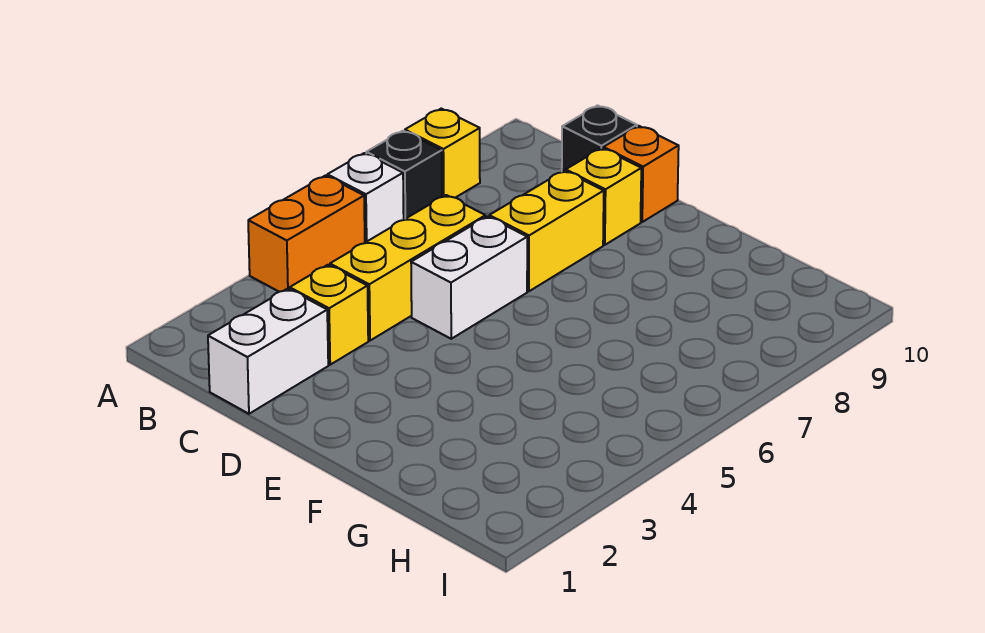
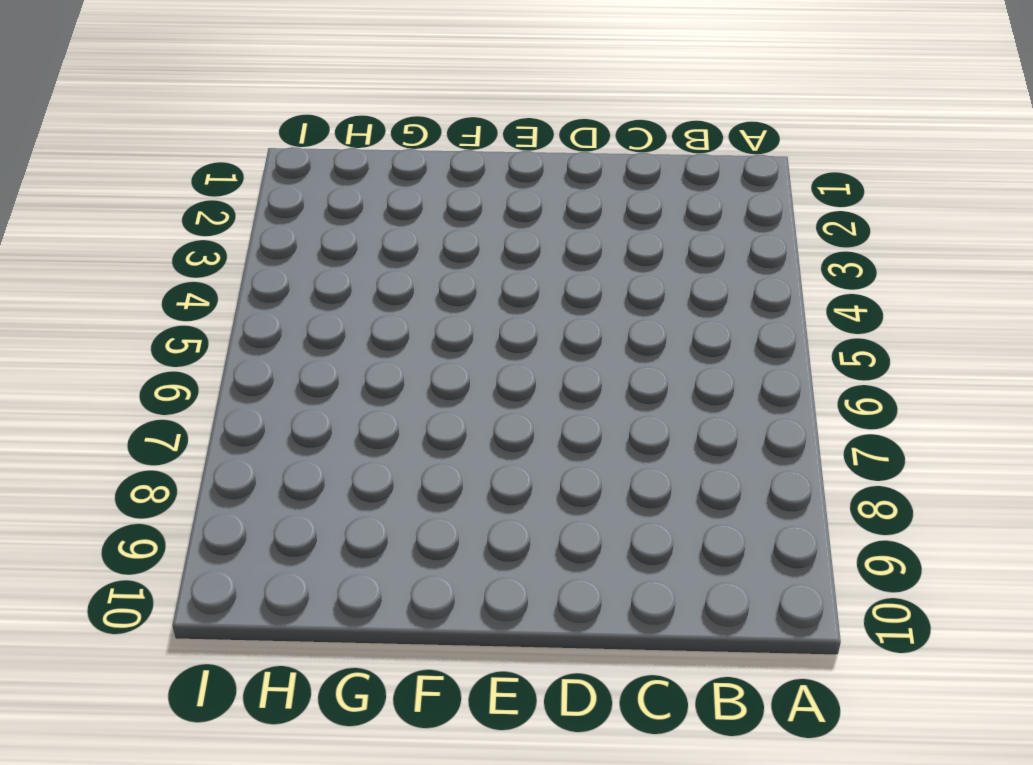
none -> orange 1x2 brick [248,176,365,292]
none -> white 1x1 brick [327,153,404,242]
none -> black 1x1 brick [366,131,442,219]

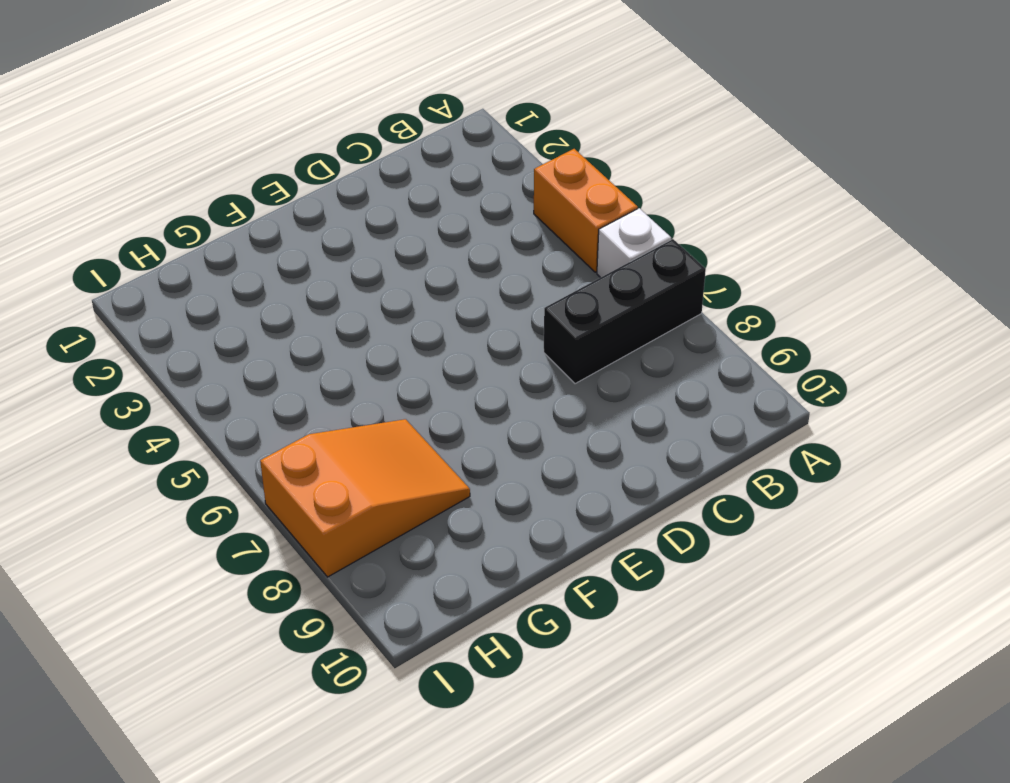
black 1x3 brick [544,239,706,384] -> black 1x1 brick [366,131,442,219]
orange 2x3 slope [260,419,470,577] -> none
none -> yellow 1x1 brick [405,109,480,198]
none -> white 1x2 brick [208,289,328,414]
none -> yellow 1x1 brick [290,265,368,365]

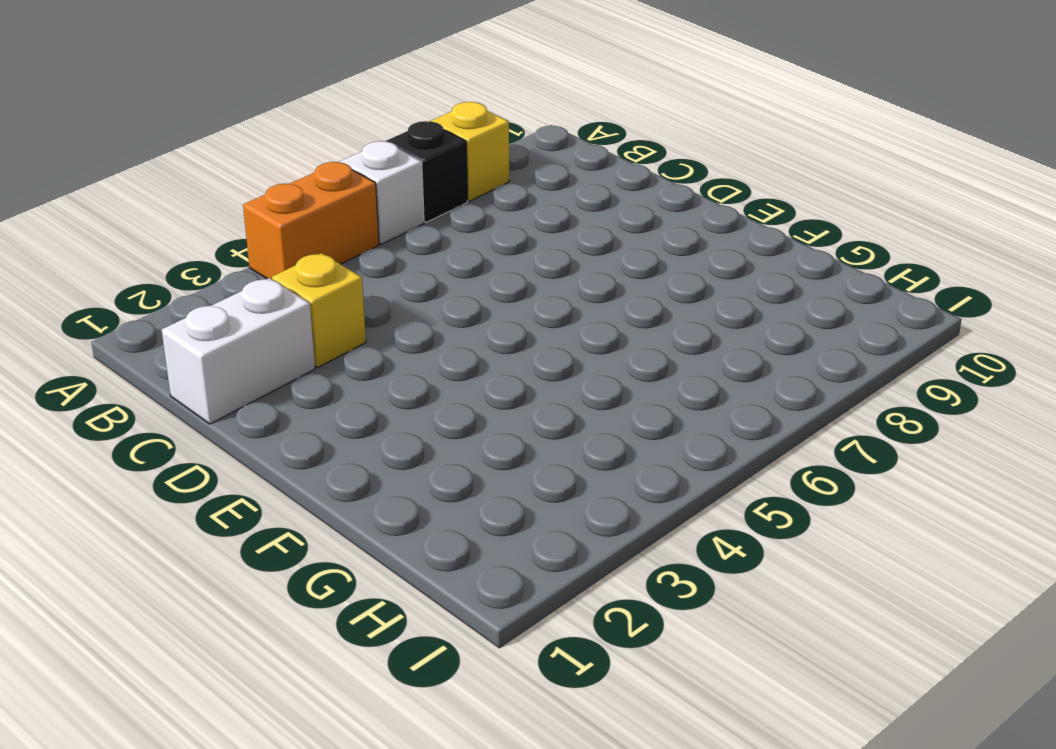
none -> yellow 1x3 brick [330,195,485,341]
none -> black 1x1 brick [562,105,637,171]
none -> white 1x2 brick [411,216,527,339]

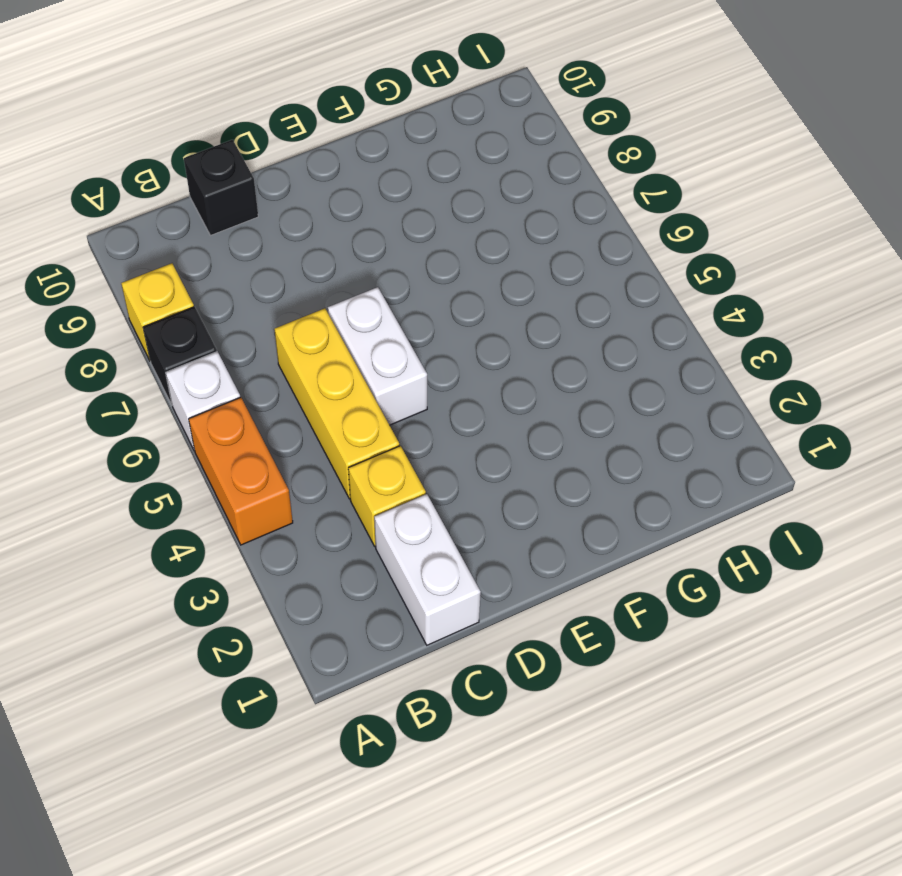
none -> yellow 1x2 brick [489,171,604,291]
none -> yellow 1x1 brick [566,148,641,245]
none -> orange 1x1 brick [603,126,679,222]

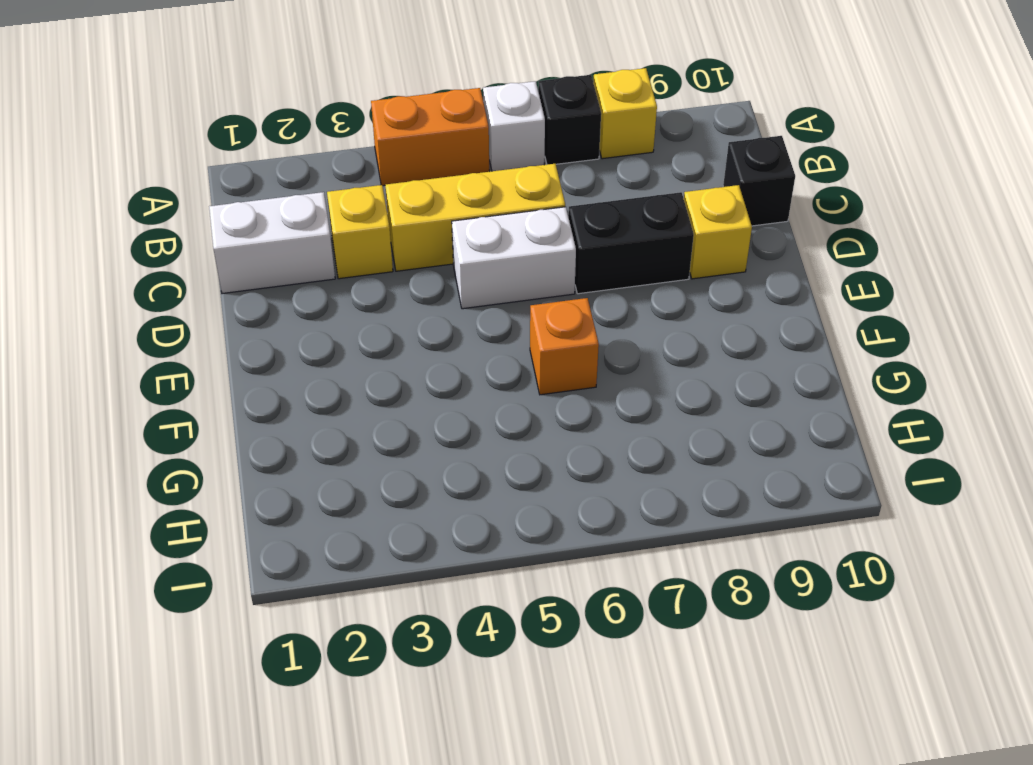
black 1x2 brick [568,192,694,294] -> yellow 1x2 brick [489,171,604,291]
orange 1x1 brick [530,298,599,395] -> orange 1x1 brick moved to [603,126,679,222]

